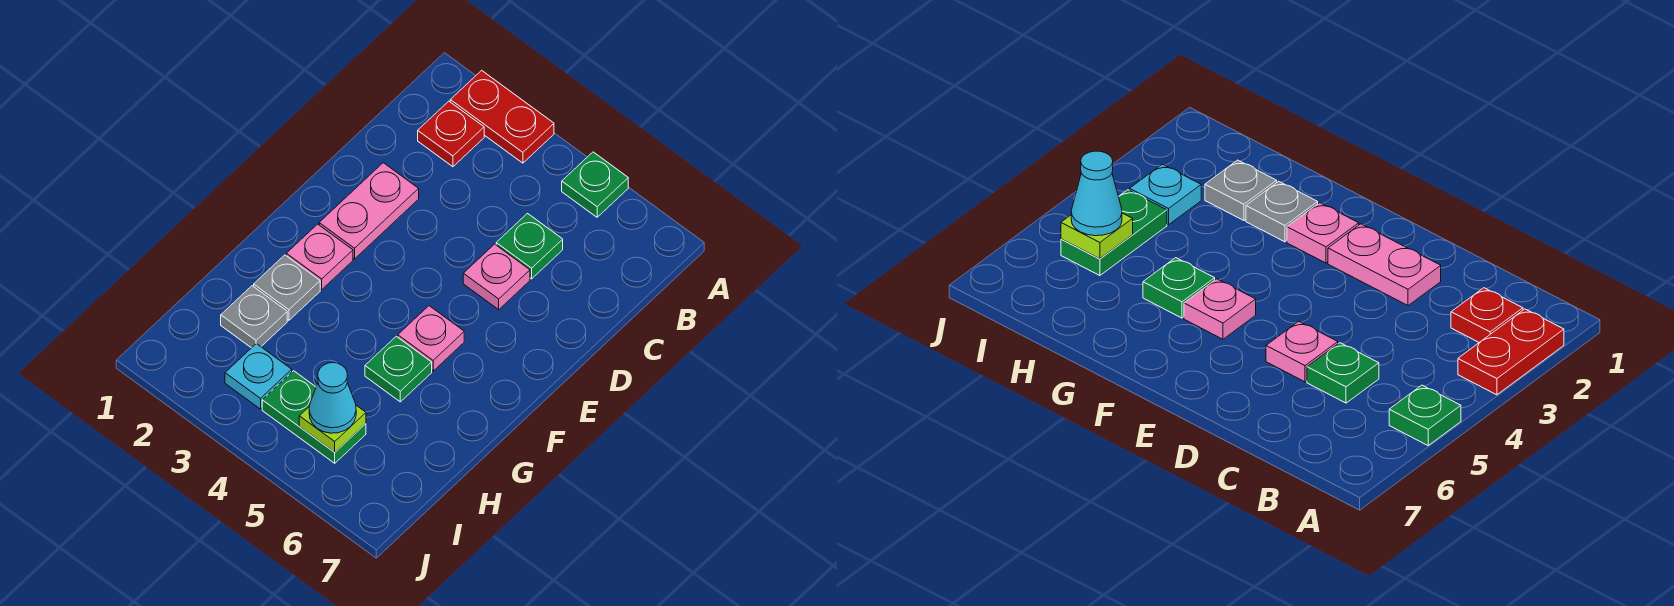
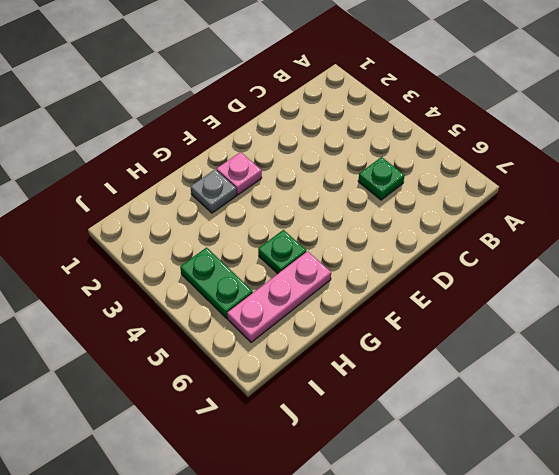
pink 1x3 plate [227,251,331,342] -> none
none -> red 1x2 plate [450,70,554,163]
none -> green 1x1 plate [562,152,628,217]
none -> red 1x1 plate [418,101,484,167]

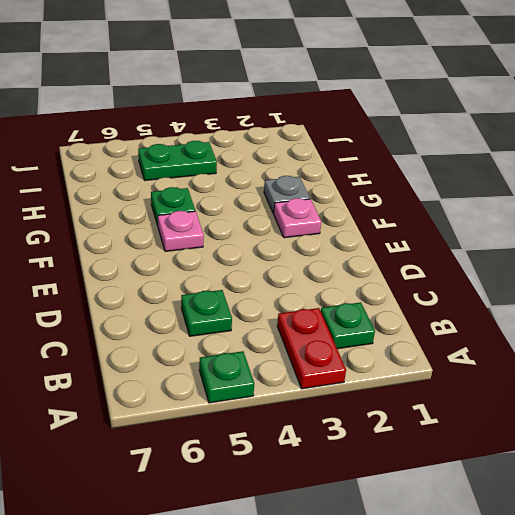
red 1x2 plate [277,308,346,389] -> red 1x2 plate turned to [450,70,554,163]
green 1x1 plate [321,302,375,349] -> red 1x1 plate [418,101,484,167]
none -> pink 1x2 plate [319,163,419,259]
none -> pink 1x1 plate [463,244,530,310]
none -> grey 1x1 plate [221,286,287,348]

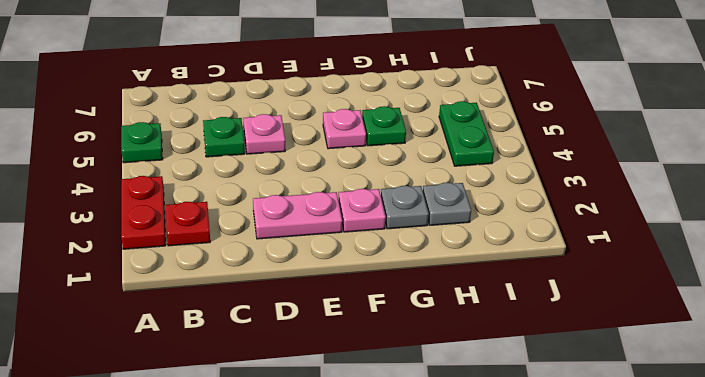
none -> cyan 1x1 plate [225,344,292,409]
none -> lime 1x1 plate [299,405,366,452]
none -> cyan 1x1 cone [309,363,356,433]

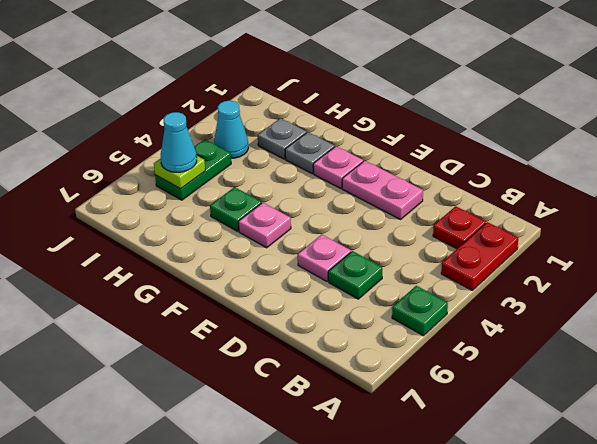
cyan 1x1 cone [214,101,249,158] -> cyan 1x1 plate [225,344,292,409]

